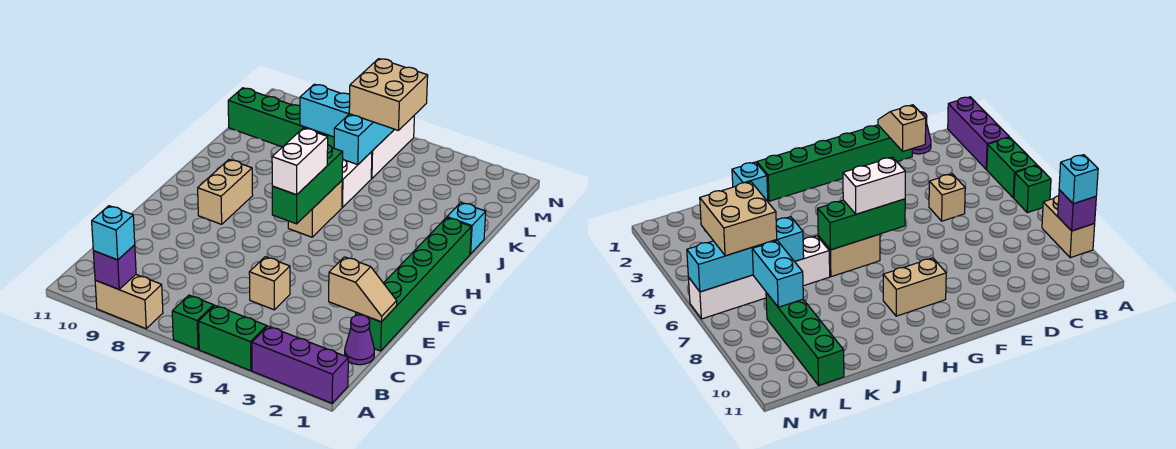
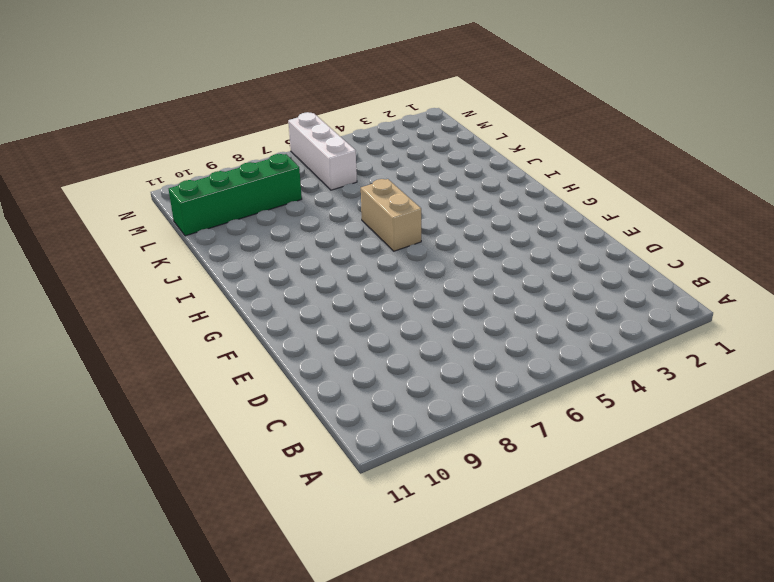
none -> purple 1x3 brick [252,326,348,403]
none -> green 1x2 brick [198,305,267,371]
none -> green 1x1 brick [172,295,214,349]

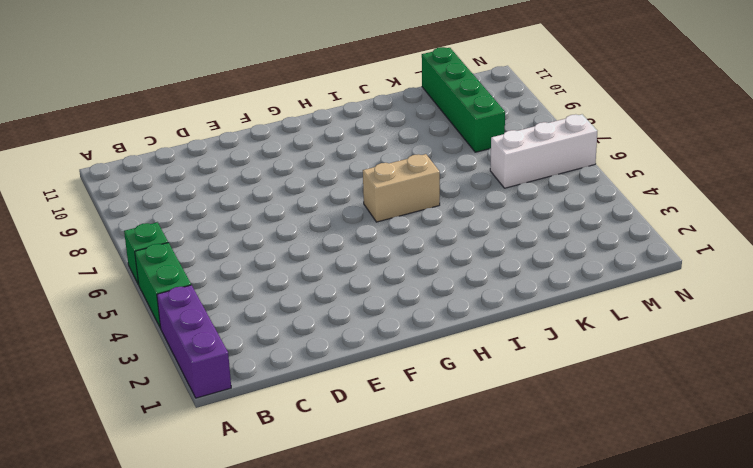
none -> tan 1x2 brick [95,275,163,329]
none -> purple 1x1 cone [345,315,374,365]
none -> green 1x6 brick [356,218,471,351]

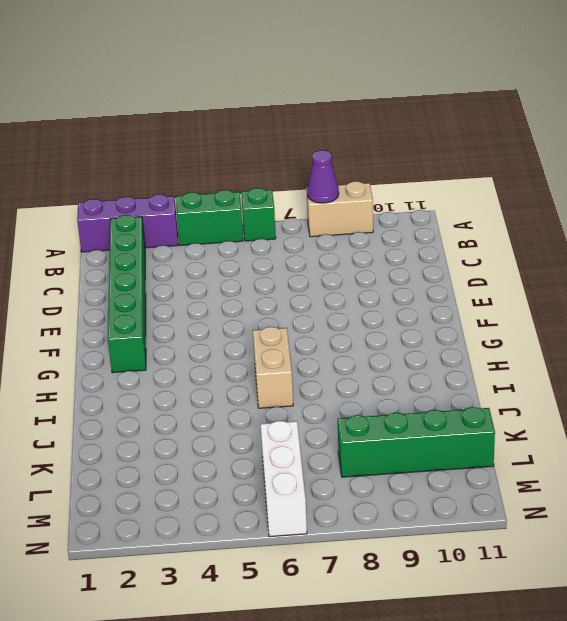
purple 1x1 cone [307,150,339,203] -> purple 1x1 cone moved to [345,315,374,365]
green 1x6 brick [108,215,146,373] -> green 1x6 brick moved to [356,218,471,351]
none -> tan 1x1 brick [249,257,290,310]
none -> tan 1x2 brick [198,160,253,224]
none -> cyan 1x1 brick [447,203,486,254]

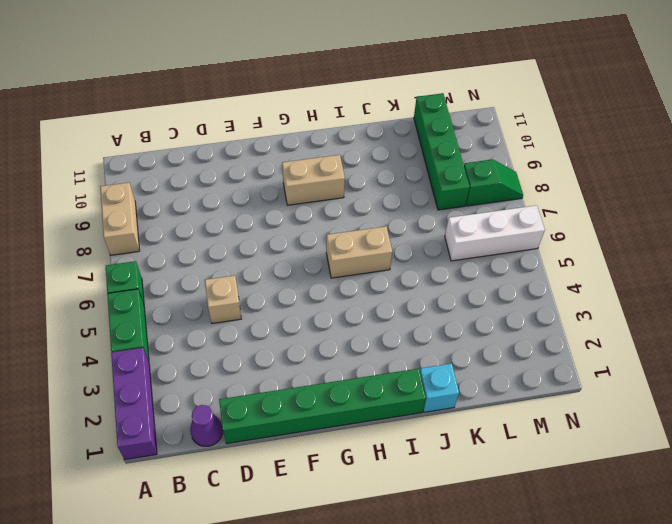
green 1x2 slope [464,159,523,206] -> none
none -> white 1x2 brick [342,152,372,207]
none -> purple 1x1 brick [93,245,136,289]
none -> tan 1x2 slope [329,257,397,322]

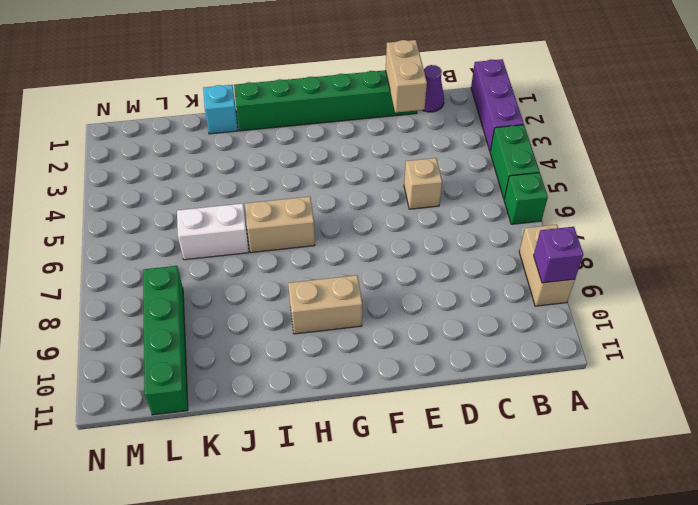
tan 1x2 brick [386,40,427,113] -> tan 1x2 slope [329,257,397,322]
none -> white 1x3 brick [371,116,414,179]
none -> green 1x3 brick [272,145,343,224]
none -> cyan 1x4 brick [334,114,394,165]

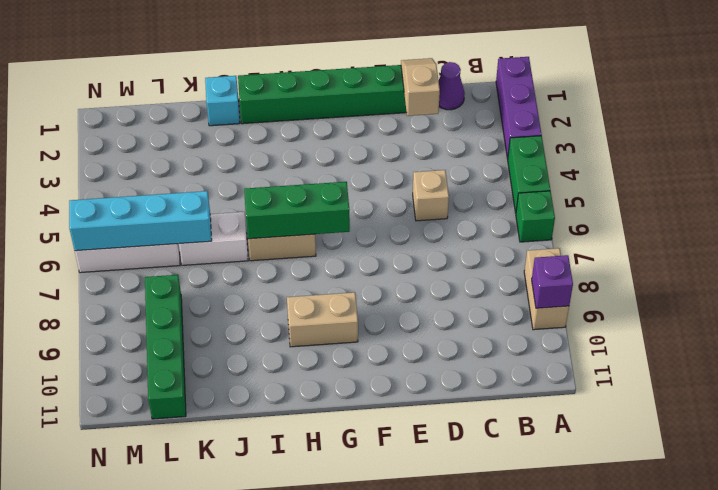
none -> cyan 1x2 brick [300,84,350,137]
none -> cyan 1x1 brick [92,206,135,260]
none -> white 1x2 brick [272,128,328,195]

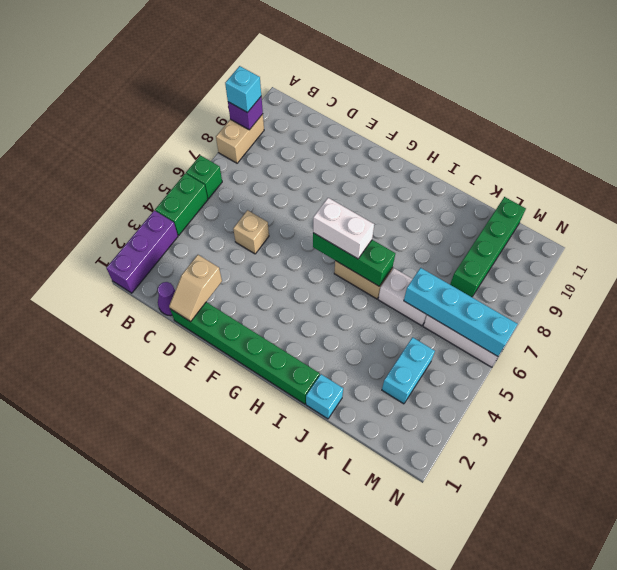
cyan 1x2 brick [382,337,435,404] -> cyan 1x2 brick moved to [300,84,350,137]
none -> tan 1x2 brick [198,160,253,224]
none -> tan 2x2 brick [349,59,428,131]

